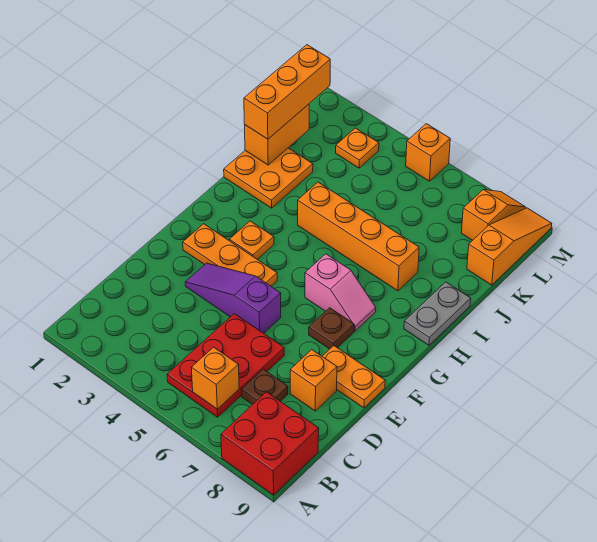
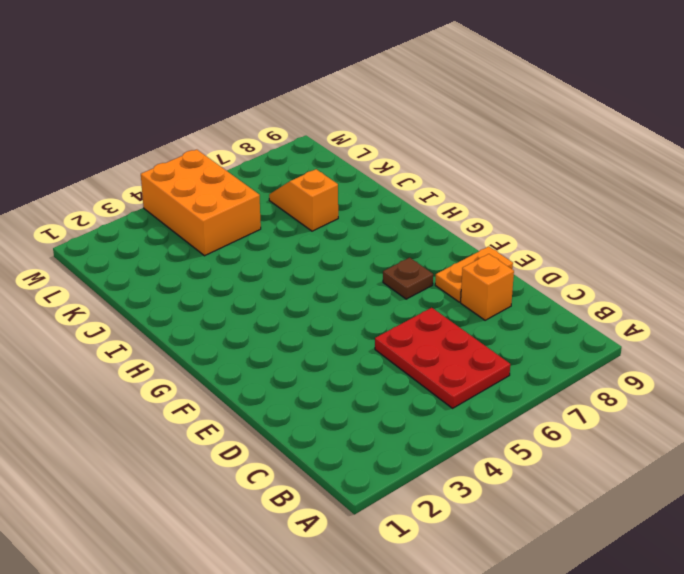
orange 1x2 slope [269,169,338,231] -> orange 1x2 slope moved to [461,190,526,240]
orange 2x3 brick [141,150,261,256] -> orange 1x1 brick [406,124,450,181]
none -> red 2x2 brick [221,392,319,495]
none -> brown 1x1 plate [242,369,288,405]
none -> purple 1x3 slope [185,263,281,333]

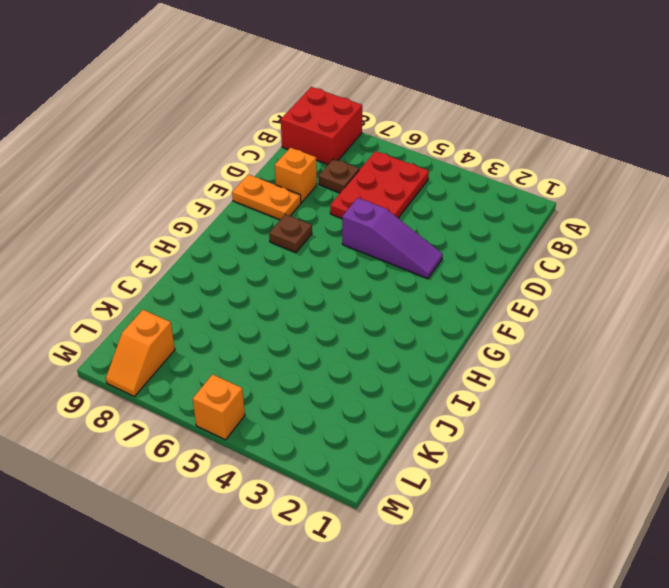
none -> orange 1x3 plate [183,224,277,286]
none -> orange 1x1 plate [229,221,274,259]
none -> pink 1x2 slope [305,254,376,331]

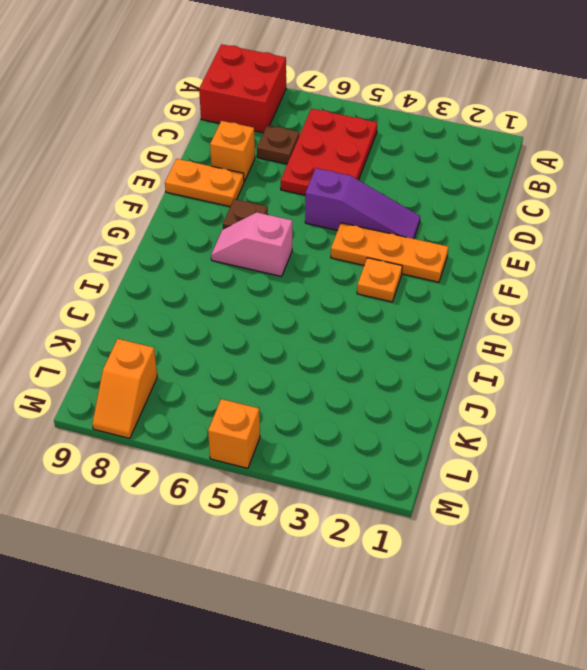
none -> grey 1x2 plate [404,282,471,345]
none -> orange 2x2 plate [224,148,313,208]
none -> orange 1x4 brick [298,182,419,291]

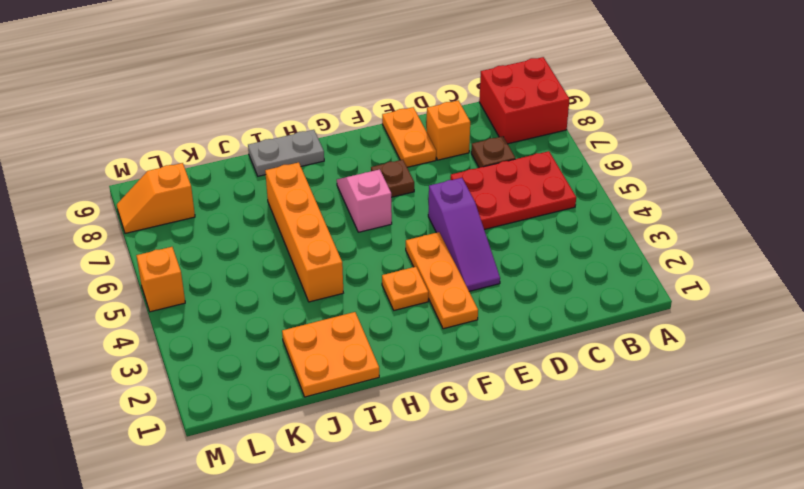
none -> orange 1x3 slope [467,208,552,285]
none -> orange 1x1 plate [336,128,379,168]
none -> orange 1x1 brick [191,347,239,409]

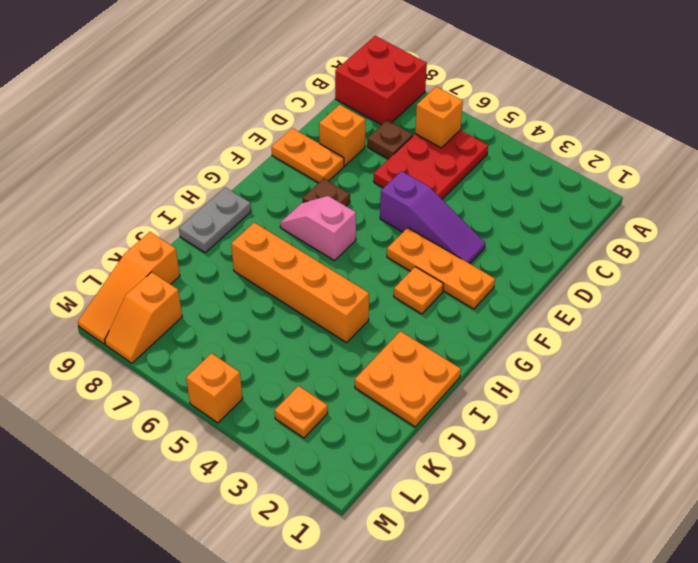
none -> orange 1x2 brick [245,104,309,165]
none -> orange 1x3 brick [244,45,330,139]

